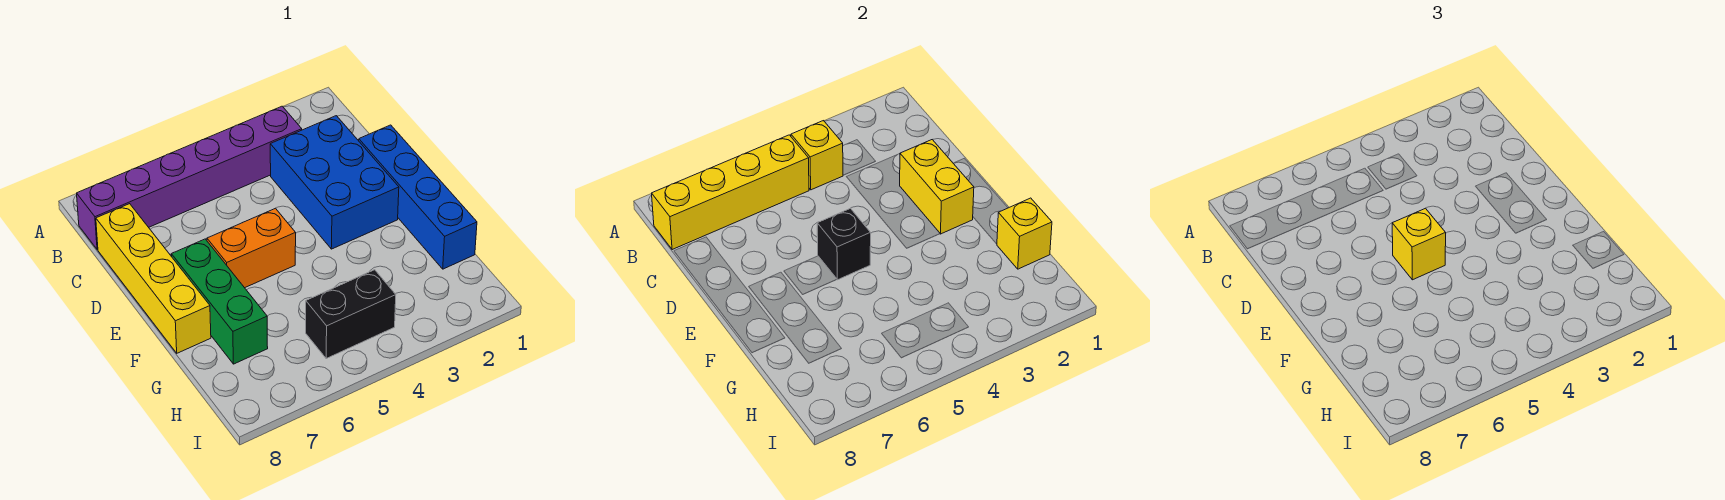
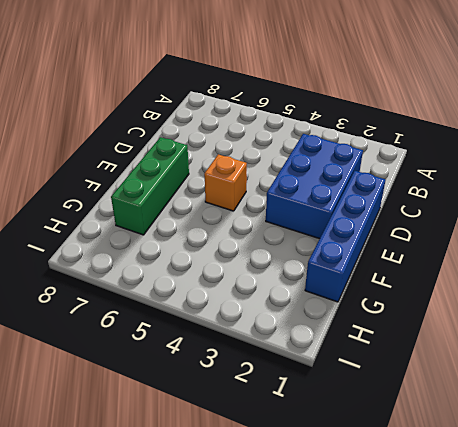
orange 1x1 brick [204,154,247,211] -> orange 1x2 brick [207,208,296,288]
none -> purple 1x6 brick [77,106,302,250]
none -> yellow 1x4 brick [96,204,211,353]
none -> black 1x2 brick [306,270,396,358]

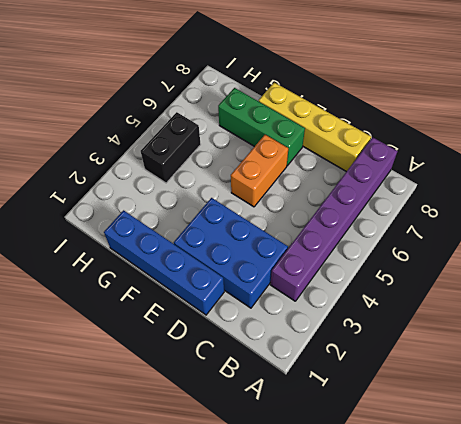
none -> yellow 1x1 brick [791,121,843,190]
none -> yellow 1x4 brick [652,135,809,250]
none -> yellow 1x2 brick [900,140,974,234]

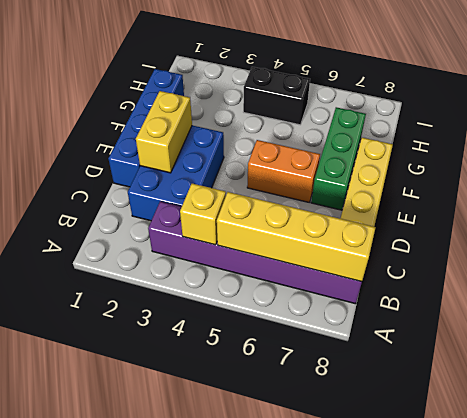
none -> black 1x1 brick [817,208,871,280]
none -> yellow 1x1 brick [997,198,1052,269]
none -> yellow 1x1 brick [1392,208,1446,280]

